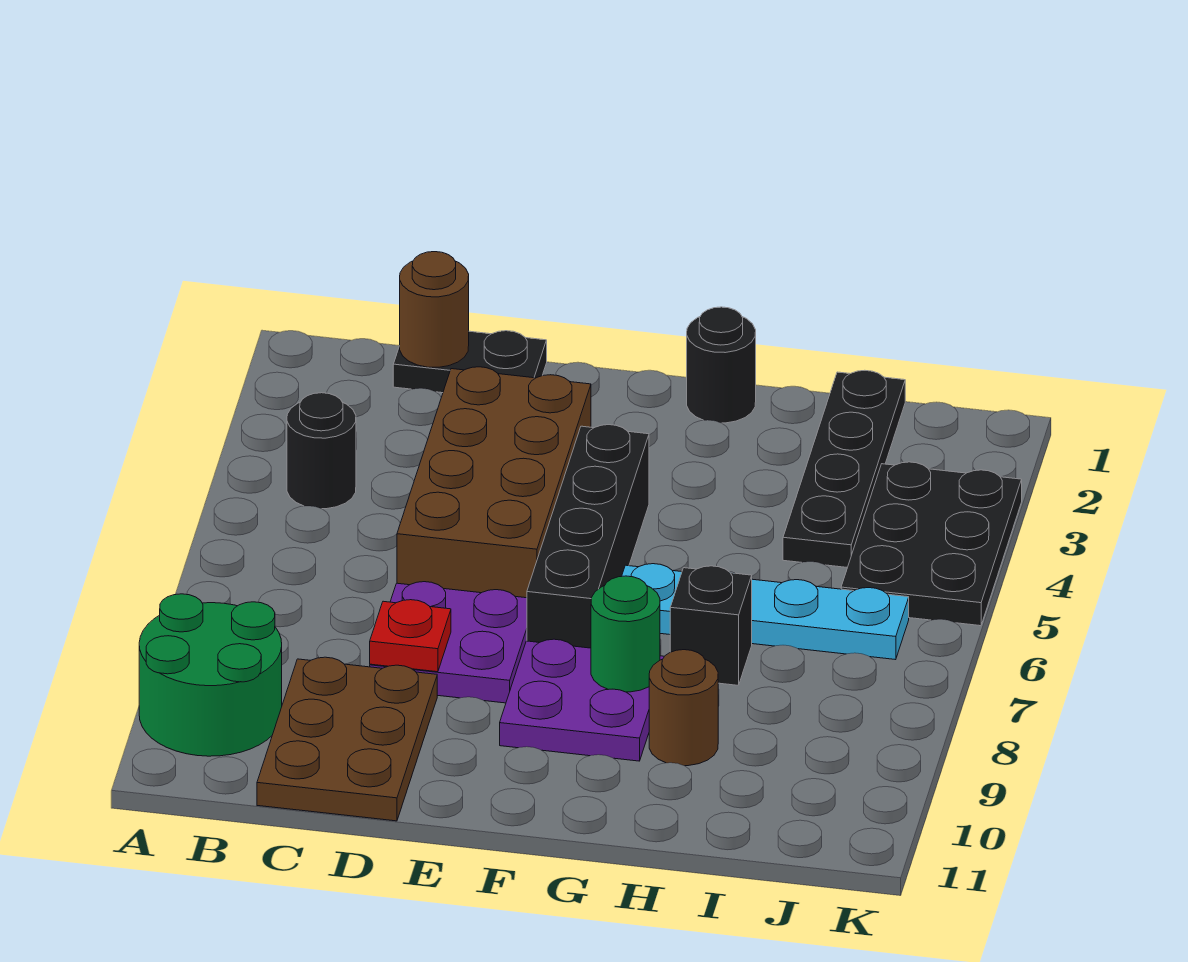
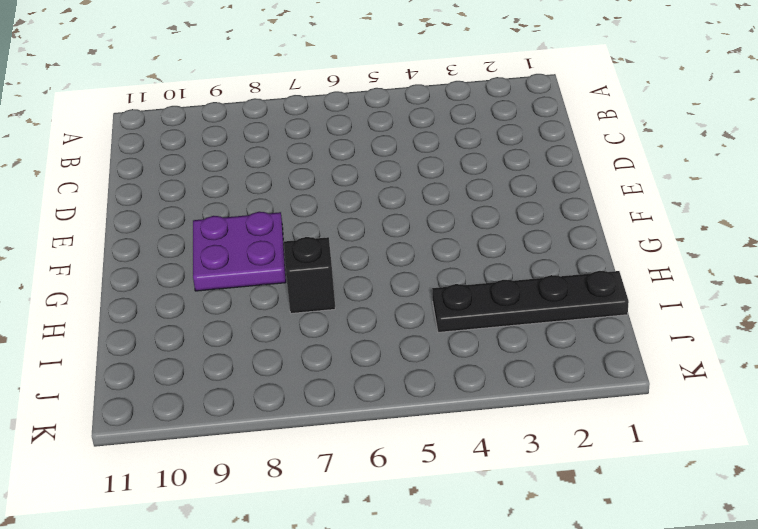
none -> green 2x2 round brick [139,594,282,756]
none -> black 1x1 round brick [287,393,356,509]
none -> black 1x2 plate [393,331,547,393]

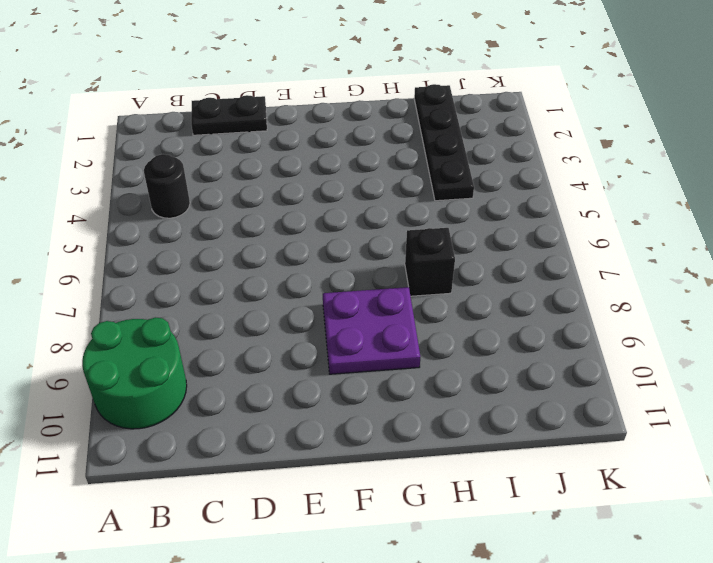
none -> brown 2x3 plate [257,657,437,821]
none -> brown 2x4 brick [397,367,591,598]
none -> purple 2x2 plate [370,582,527,703]

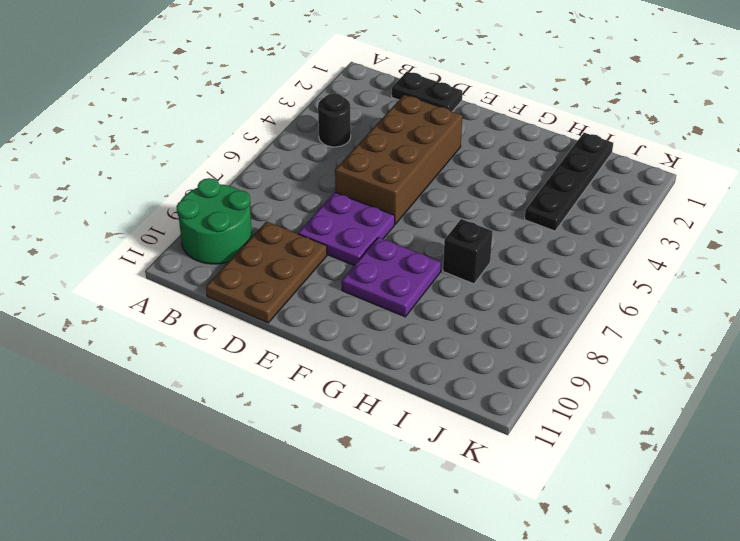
none -> black 1x4 brick [527,425,649,648]
none -> black 1x1 round brick [687,307,756,423]
none -> cyan 1x4 plate [622,564,909,660]

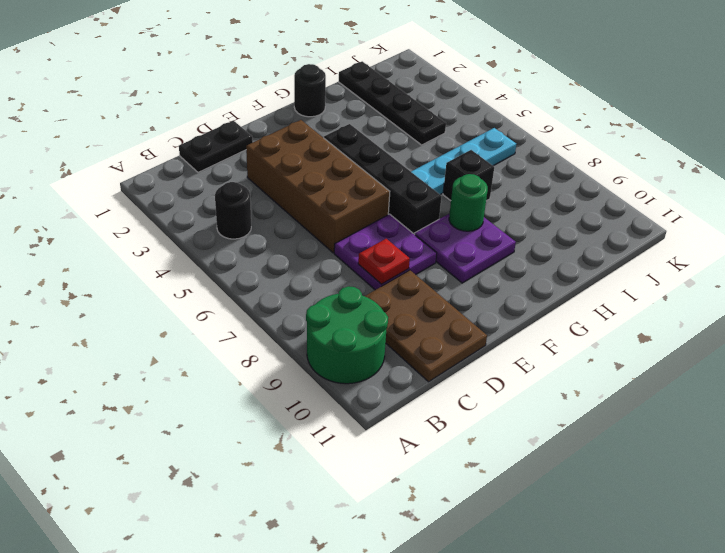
none -> brown 1x1 round brick [649,650,718,766]
none -> black 2x3 plate [841,462,1022,626]
none -> brown 1x1 round brick [400,252,469,367]

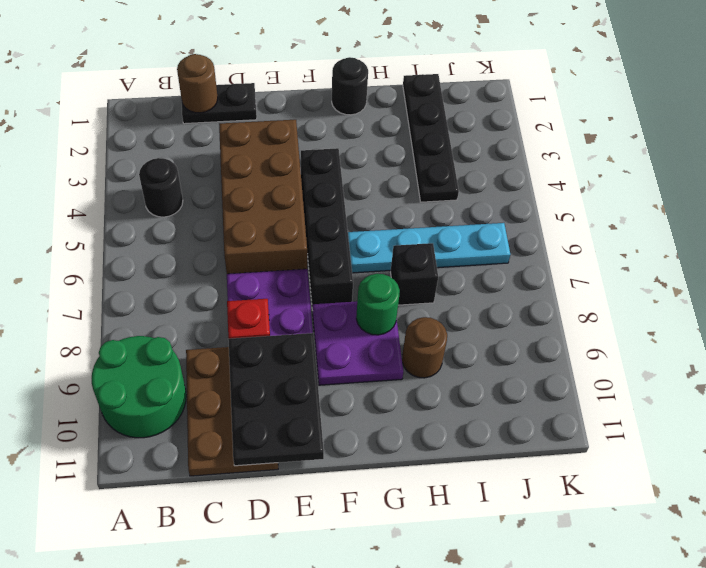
black 2x3 plate [228,333,324,466] -> black 2x3 plate moved to [841,462,1022,626]

